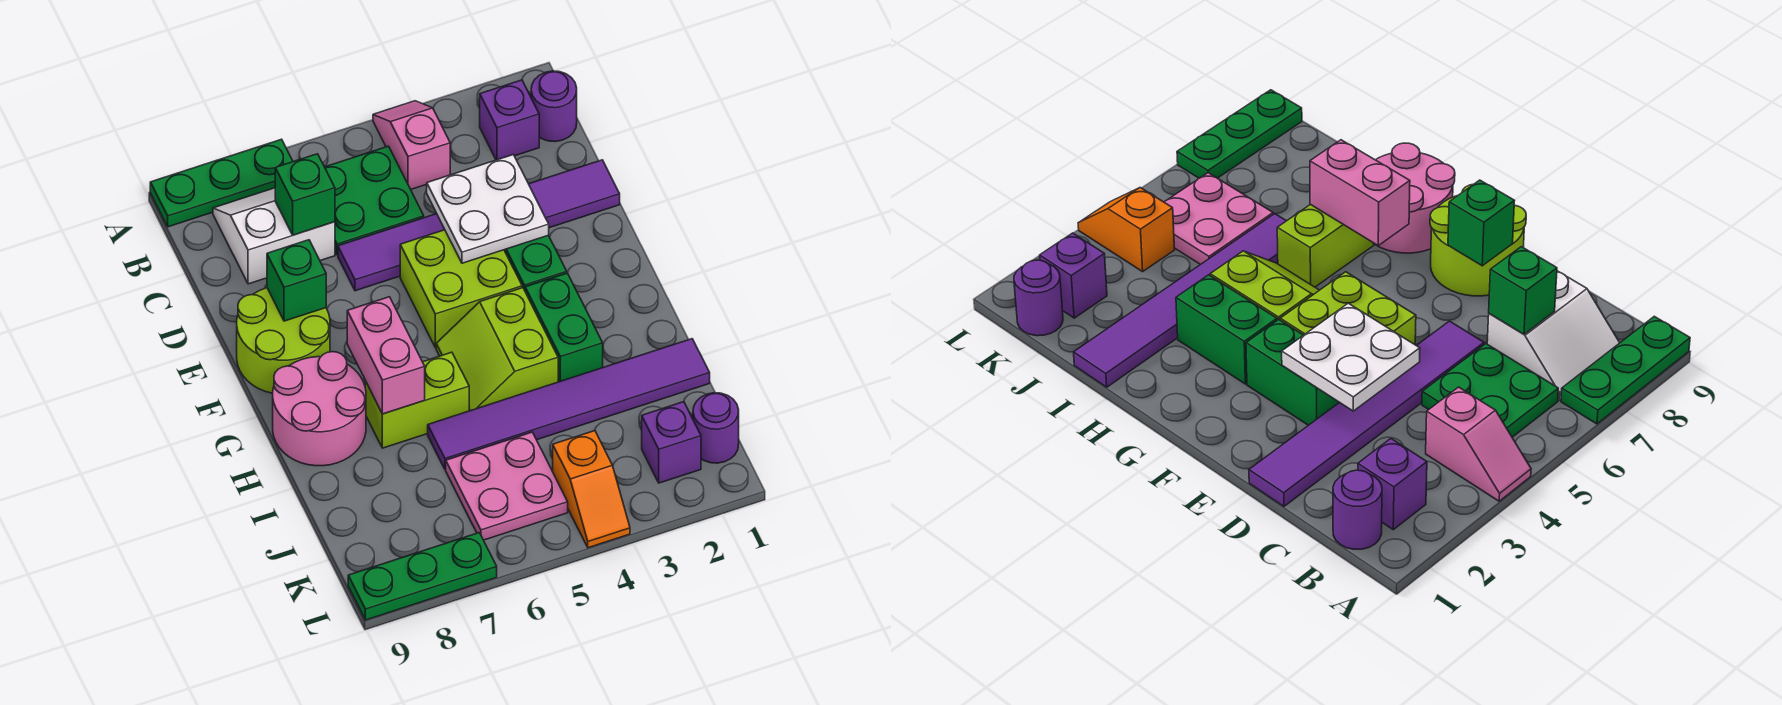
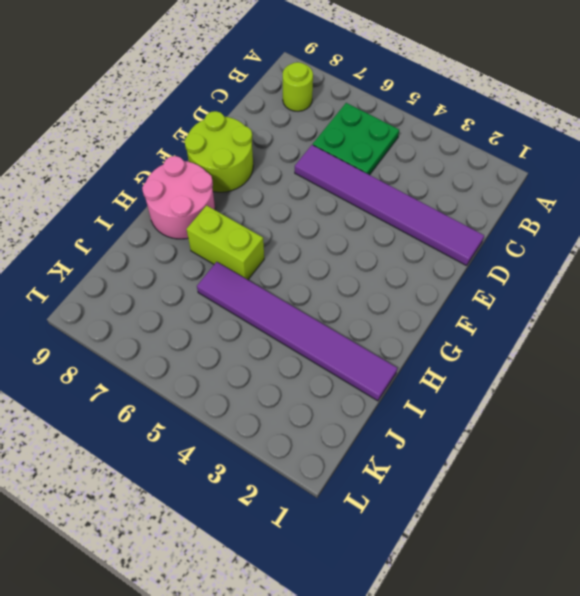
lime 1x1 round brick [283,62,313,111] -> white 2x2 slope [213,188,335,284]
none -> pink 1x2 slope [373,101,450,189]
none -> green 1x3 plate [150,139,293,227]
none -> purple 1x1 round brick [531,71,577,142]

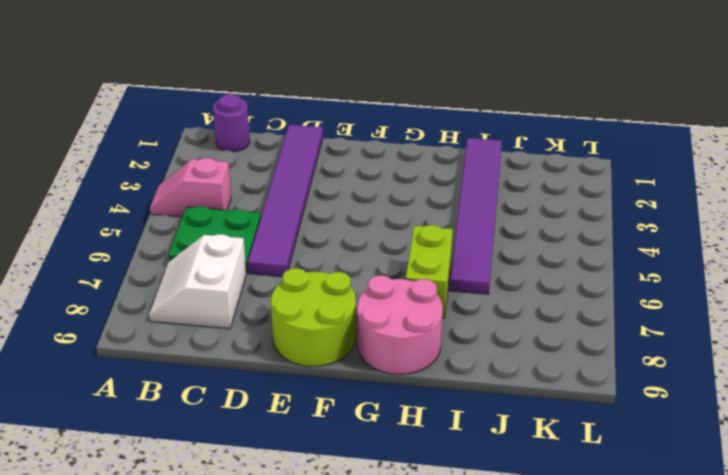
none -> green 1x3 plate [150,139,293,227]
none -> purple 1x1 brick [480,80,539,160]
none -> green 1x2 brick [504,235,567,290]

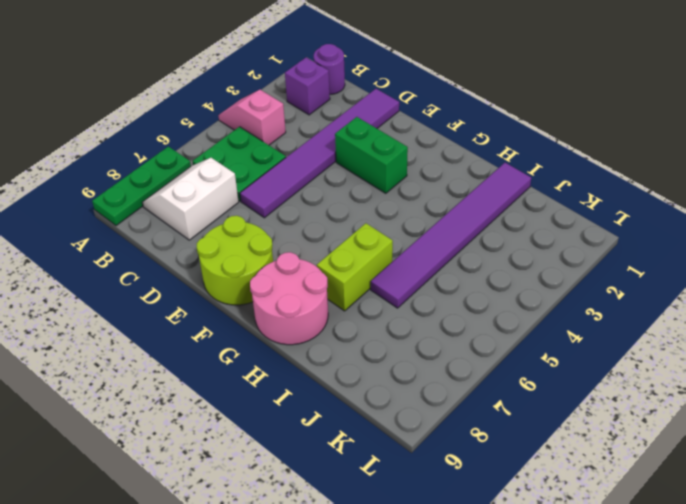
none -> lime 2x2 brick [400,230,522,348]
none -> green 1x2 brick [525,273,603,382]
none -> lime 2x2 slope [436,288,558,411]

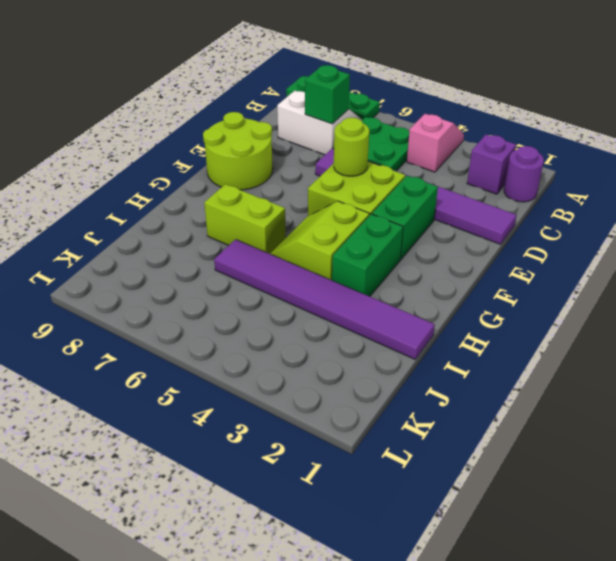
lime 1x1 round brick [334,118,369,176] -> none
none -> pink 2x2 round brick [273,352,366,466]
none -> pink 2x2 plate [446,432,568,540]
none -> purple 1x1 round brick [693,393,739,463]

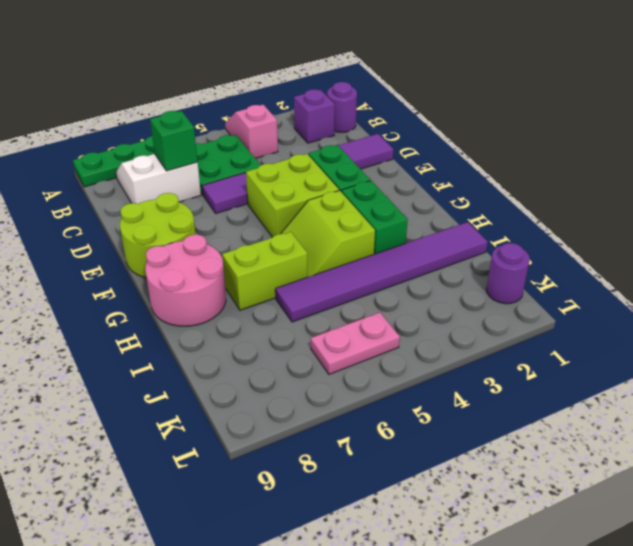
pink 1x2 plate [311,312,400,374] -> pink 2x2 plate [446,432,568,540]
none -> purple 1x1 brick [642,402,701,483]
none -> orange 1x2 slope [553,431,630,548]
none -> green 1x3 plate [348,533,497,620]

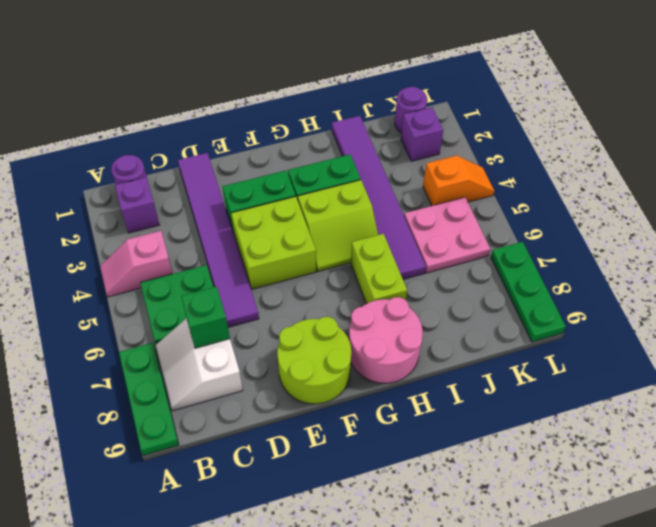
none -> white 2x2 plate [427,155,549,263]
none -> green 1x1 brick [267,240,326,321]
none -> pink 1x2 brick [347,297,425,414]

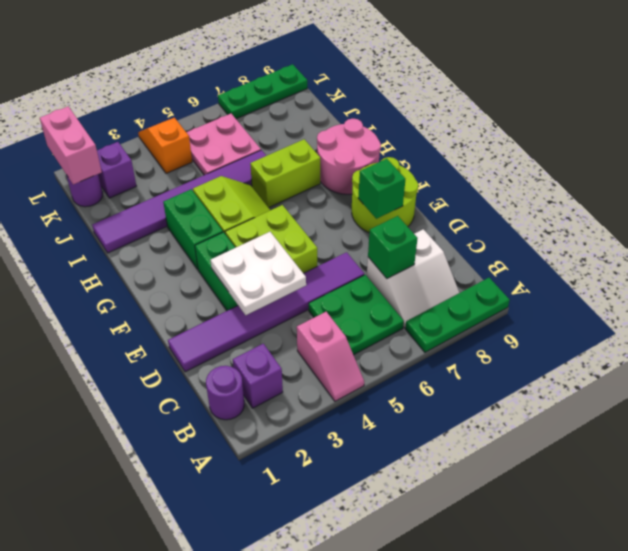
pink 1x2 brick [40,106,102,184] -> pink 1x2 brick moved to [347,297,425,414]

